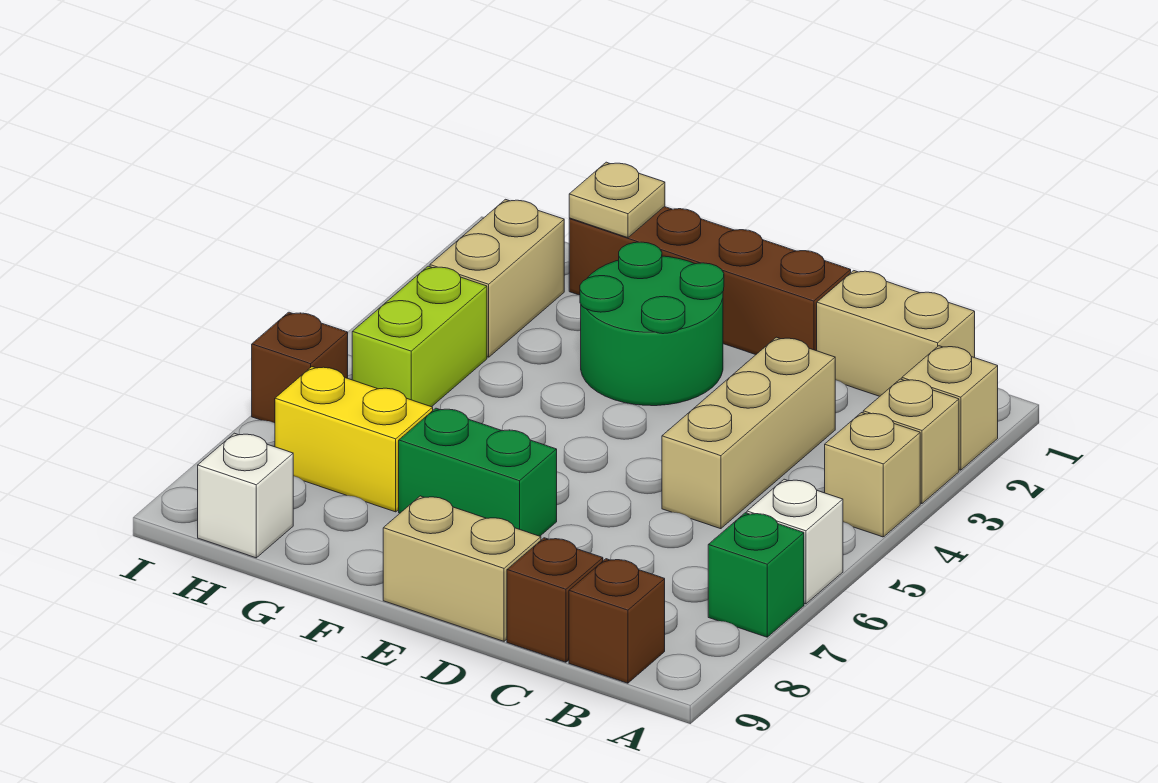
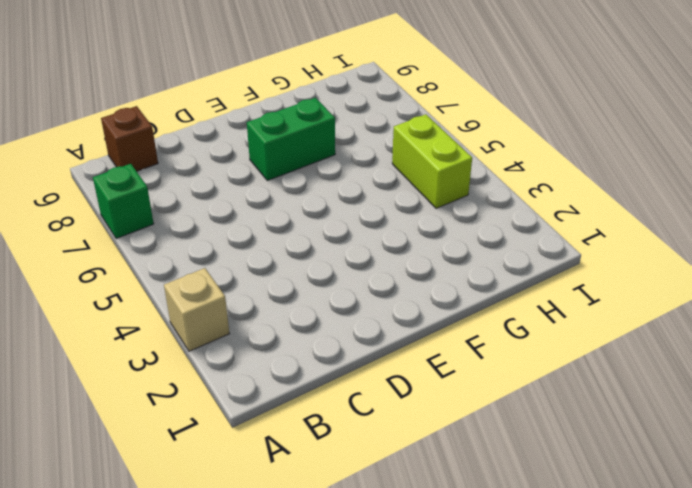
none -> tan 1x1 brick [902,346,998,470]
none -> tan 1x1 brick [825,413,920,537]
none -> white 1x1 brick [747,479,843,604]

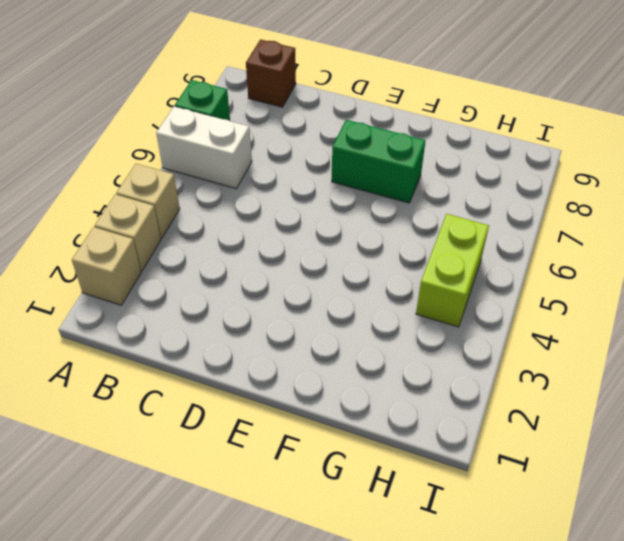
white 1x2 brick [156,106,252,189] -> white 1x1 brick [747,479,843,604]
none -> tan 1x2 brick [817,271,975,396]
none -> tan 1x3 brick [662,337,835,529]
none -> brown 1x1 brick [507,538,603,662]

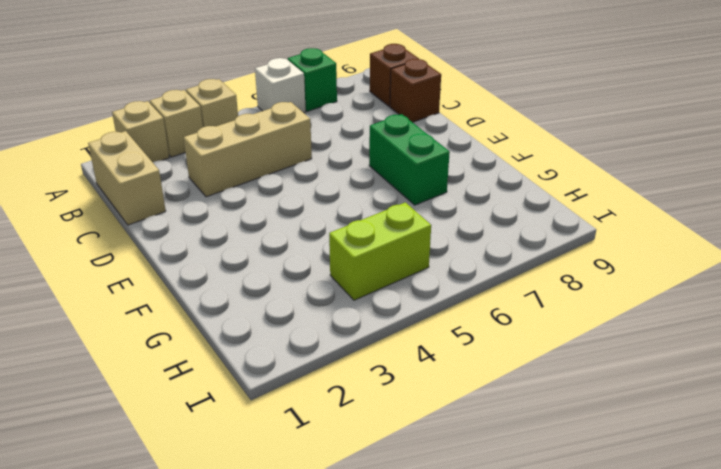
none -> brown 1x4 brick [569,207,851,355]
none -> tan 1x2 brick [383,496,541,641]
none -> green 2x2 round brick [580,242,724,406]

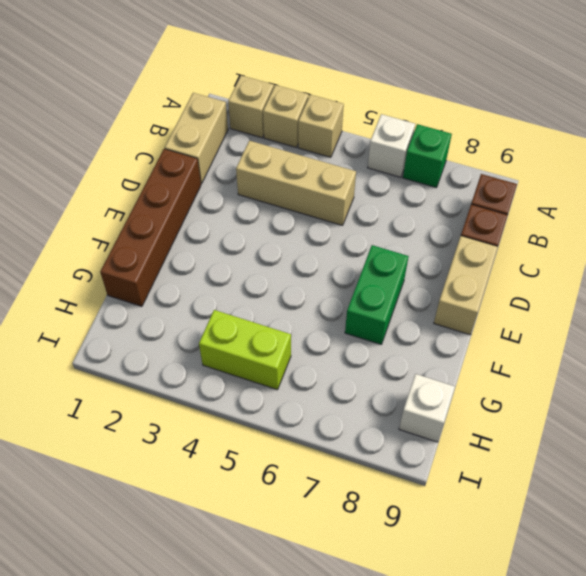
none -> green 2x2 round brick [580,242,724,406]
none -> yellow 1x2 brick [275,367,433,512]
none -> tan 1x2 brick [430,199,564,357]

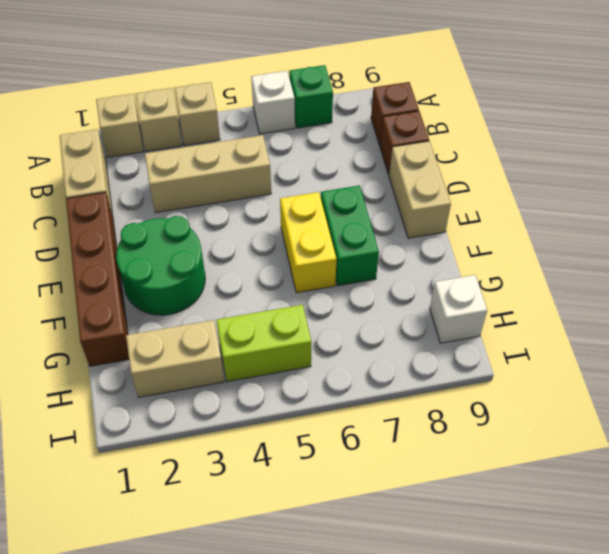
yellow 1x2 brick [280,192,337,293] -> yellow 1x2 brick moved to [275,367,433,512]
none -> brown 1x1 brick [252,312,348,423]
none -> tan 1x1 plate [569,162,665,238]

